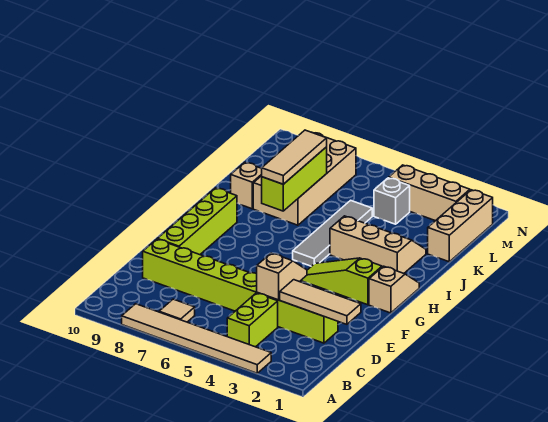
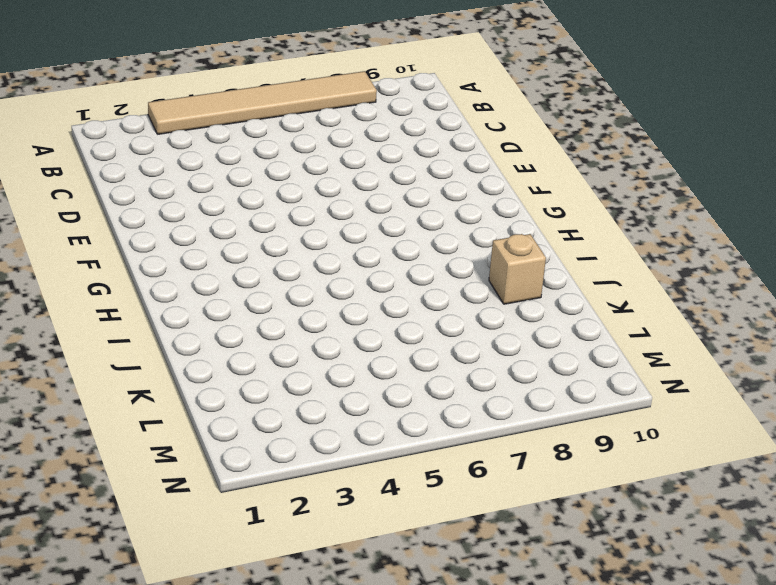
none -> lime 1x2 brick [227,293,278,347]
none -> tan 1x1 tile [159,299,195,322]
none -> lime 1x8 brick [143,239,338,343]

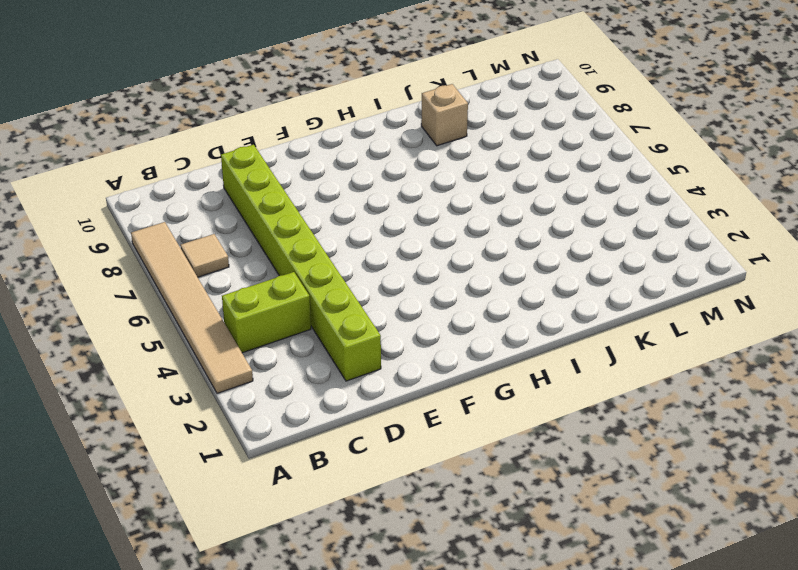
none -> lime 1x4 brick [158,188,237,255]
none -> tan 1x2 slope [369,266,419,313]
none -> lime 1x3 slope [301,258,382,305]

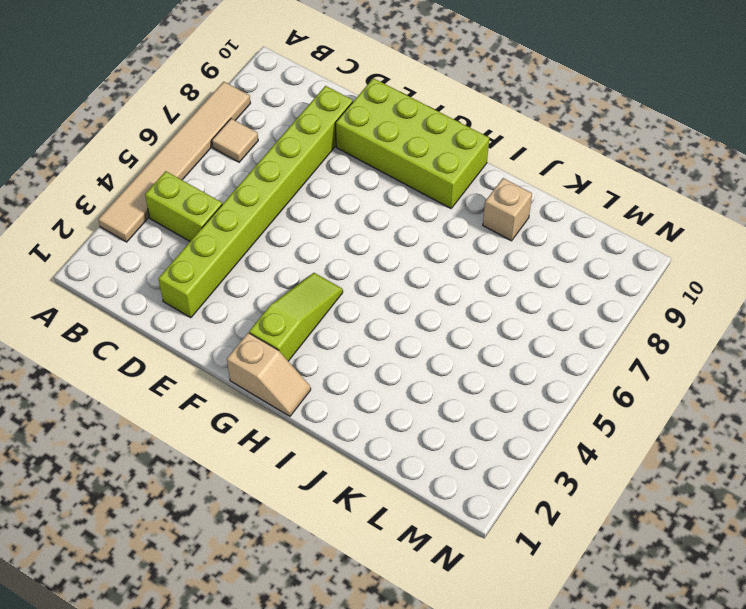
lime 2x4 brick [336,78,489,208] -> lime 1x4 brick [158,188,237,255]
none -> grey 1x4 tile [293,200,372,266]
none -> tan 2x3 slope [330,216,426,273]
none -> tan 2x4 brick [253,133,356,225]

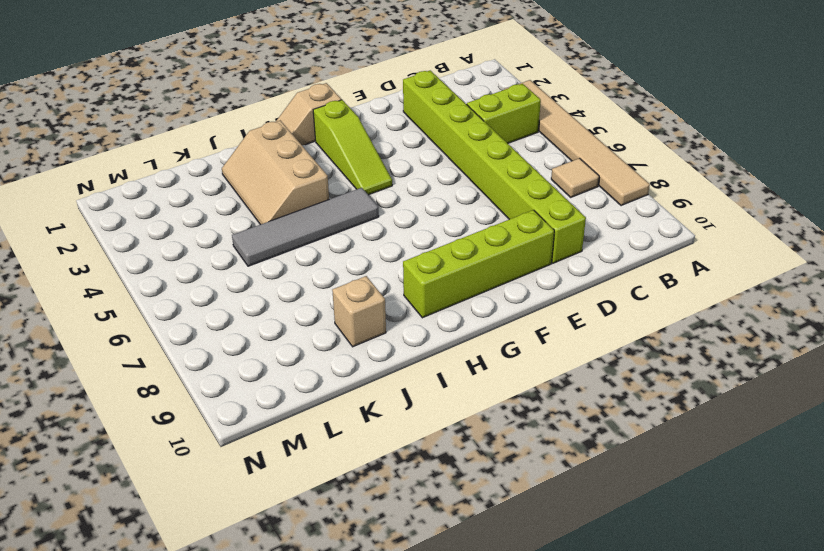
none -> tan 2x4 brick [253,133,356,225]
none -> tan 1x3 brick [428,190,493,262]
none -> grey 1x1 brick [374,178,410,224]

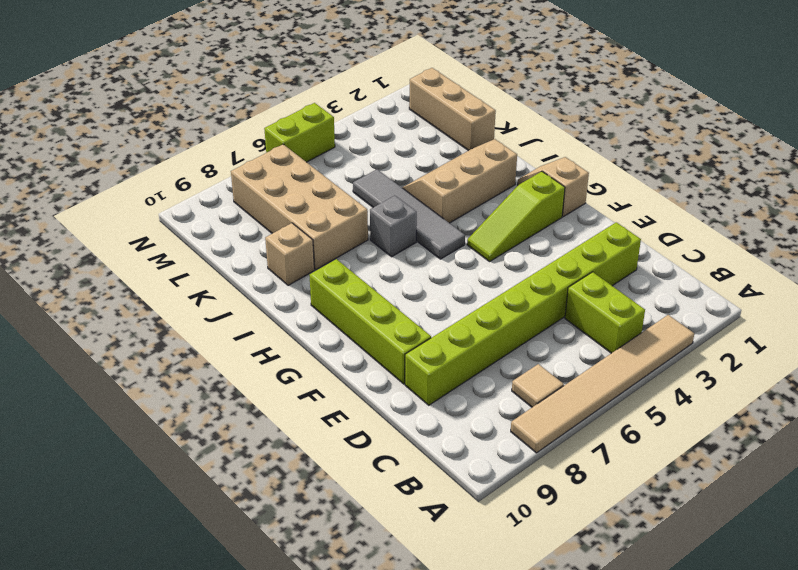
grey 1x1 brick [370,196,417,257] -> grey 1x1 brick moved to [374,178,410,224]
lime 1x2 brick [264,103,335,162] -> none
none -> tan 1x3 brick [389,165,470,221]
none -> tan 1x3 tile [280,280,361,324]
none -> tan 1x2 slope [257,253,307,300]

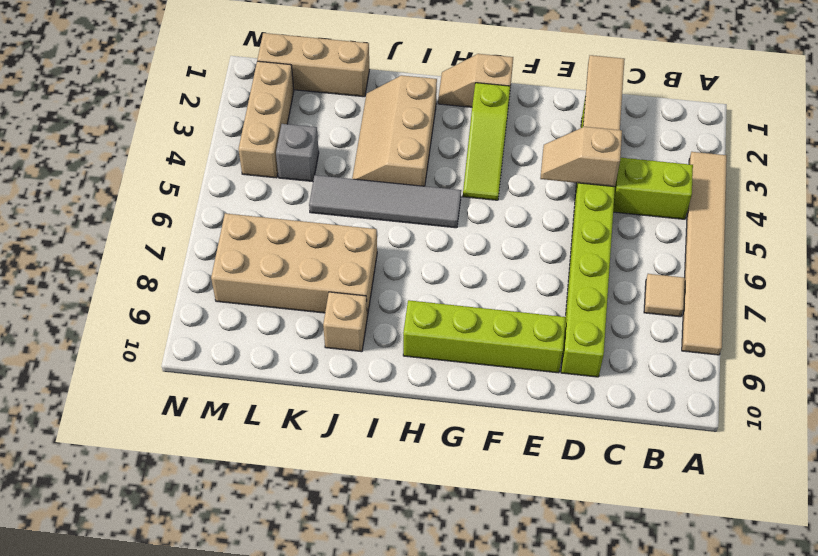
none -> lime 1x3 brick [262,147,327,211]
none -> tan 1x3 tile [262,130,327,184]

